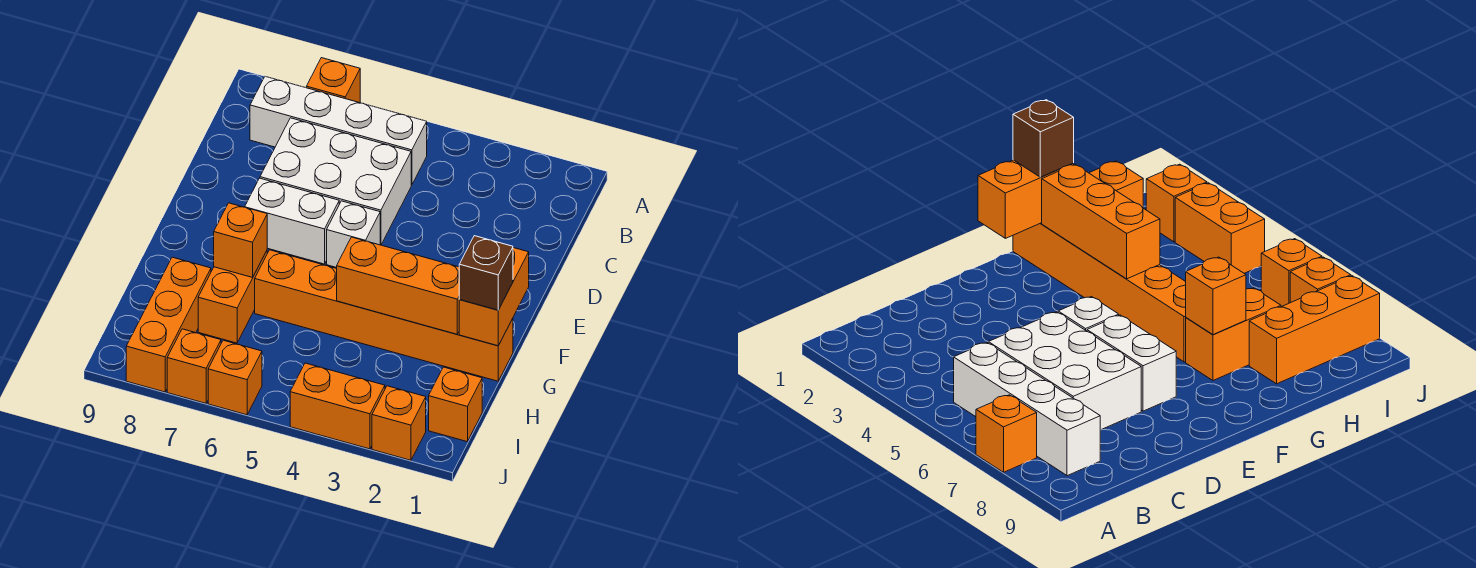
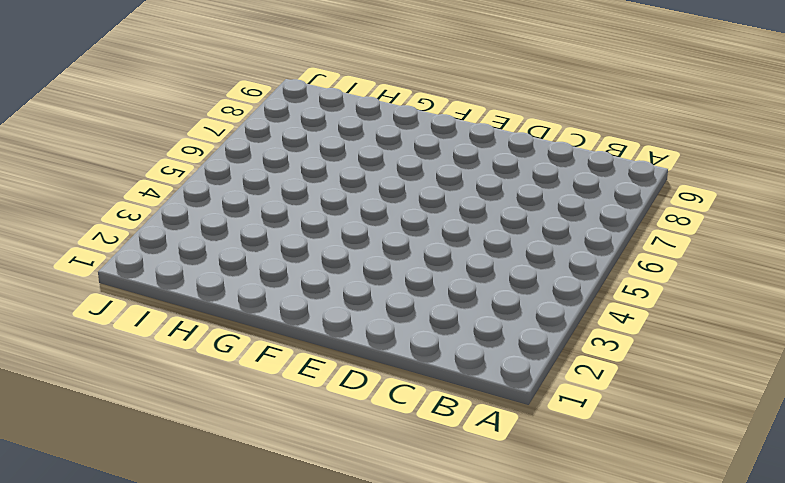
none -> orange 1x1 brick [306,58,360,103]
none -> white 1x4 brick [250,77,427,185]
none -> white 2x3 brick [260,118,411,245]

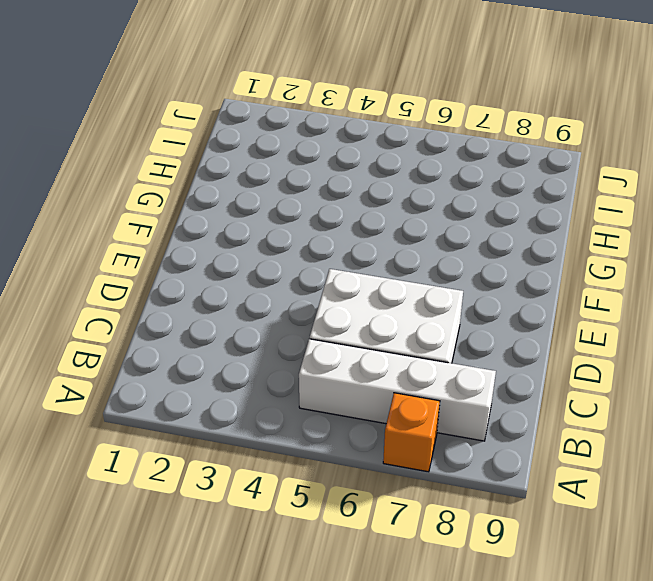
none -> white 1x1 brick [327,201,380,268]
none -> white 1x2 brick [245,178,339,264]
none -> orange 1x6 brick [255,250,513,381]

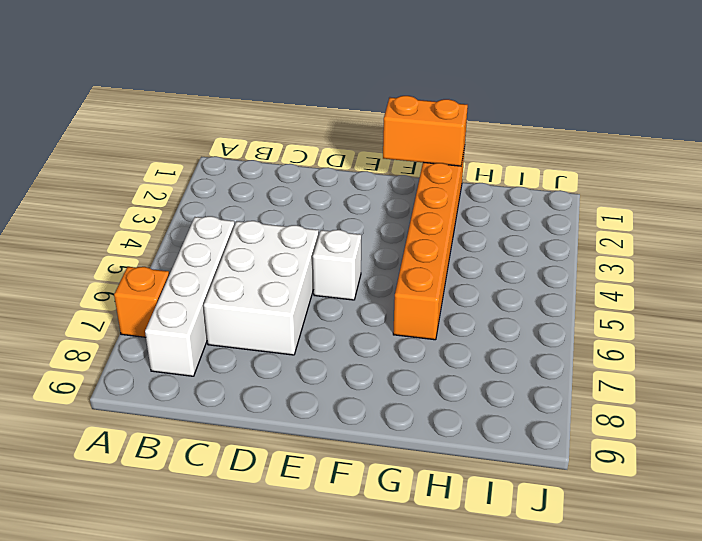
none -> white 1x2 brick [245,178,339,264]
none -> orange 1x2 brick [198,251,267,343]
none -> orange 1x3 brick [126,257,211,392]

